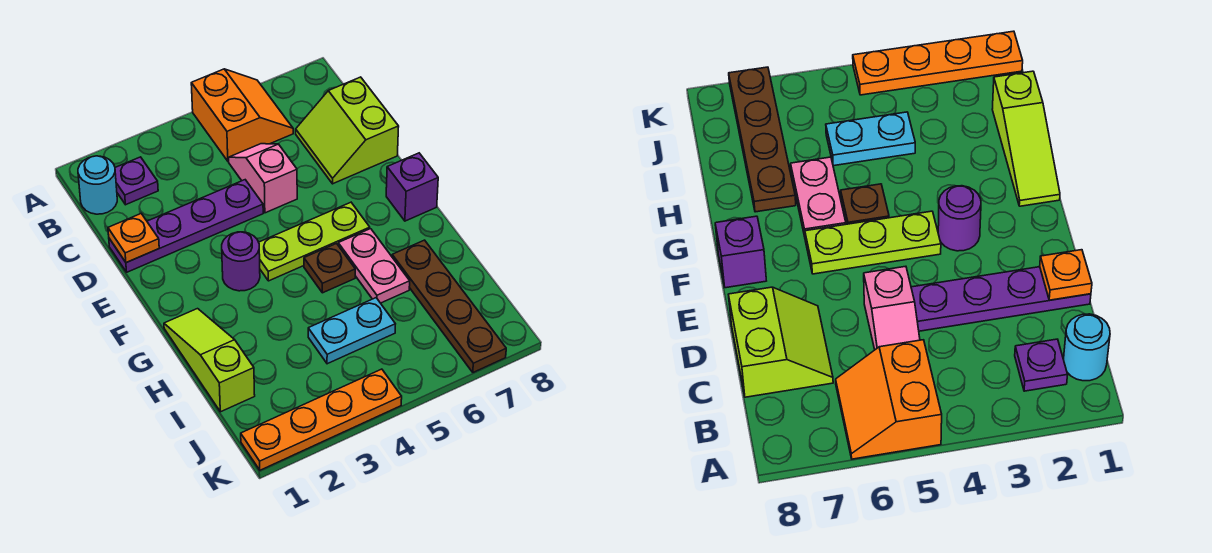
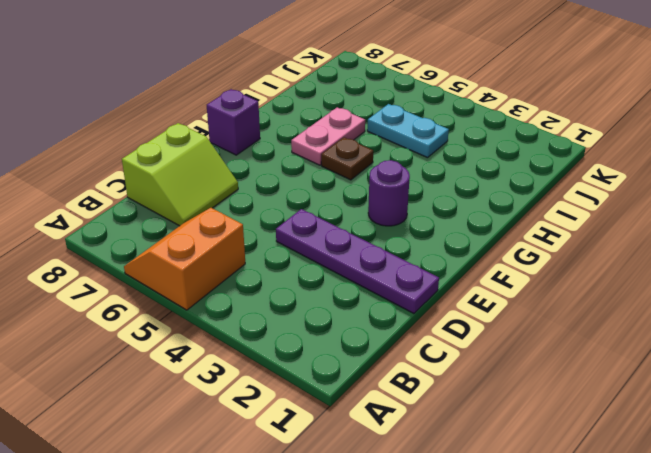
none -> cyan 1x1 round brick [78,156,117,214]
none -> purple 1x1 plate [115,157,158,205]
none -> pink 1x2 slope [229,144,297,213]

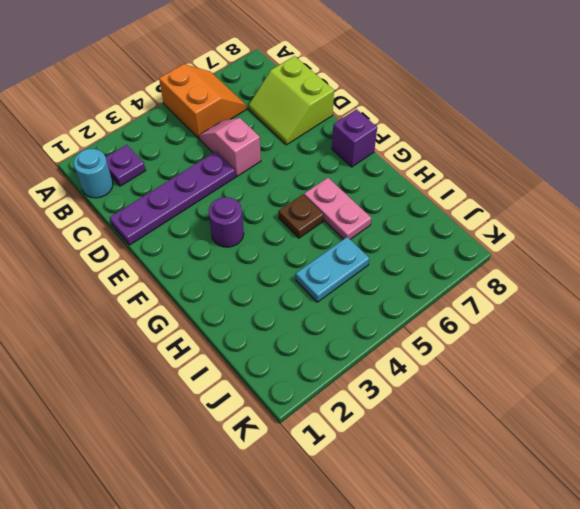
none -> lime 1x3 plate [259,202,370,281]
none -> lime 1x3 slope [164,309,255,412]
none -> brown 1x4 plate [392,240,506,372]

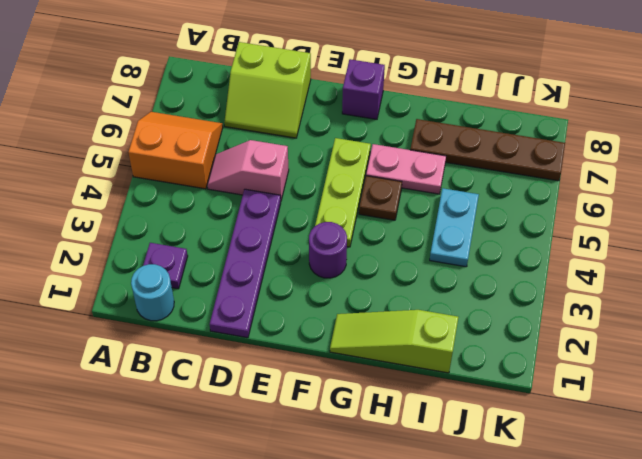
none -> orange 1x4 plate [241,369,402,470]
none -> orange 1x1 plate [108,214,159,263]

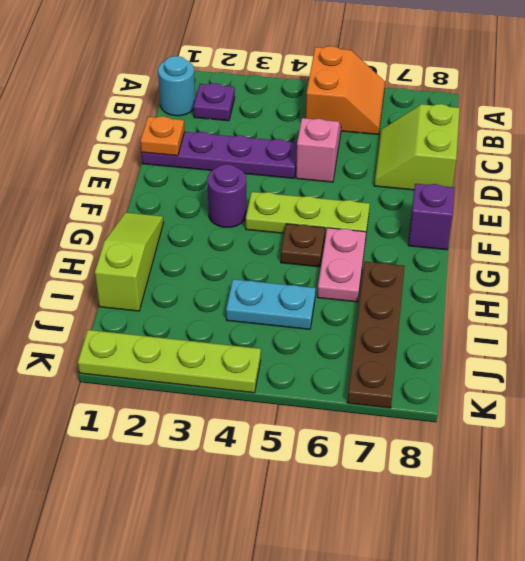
lime 1x4 plate [78,330,261,393] -> orange 1x4 plate [241,369,402,470]

